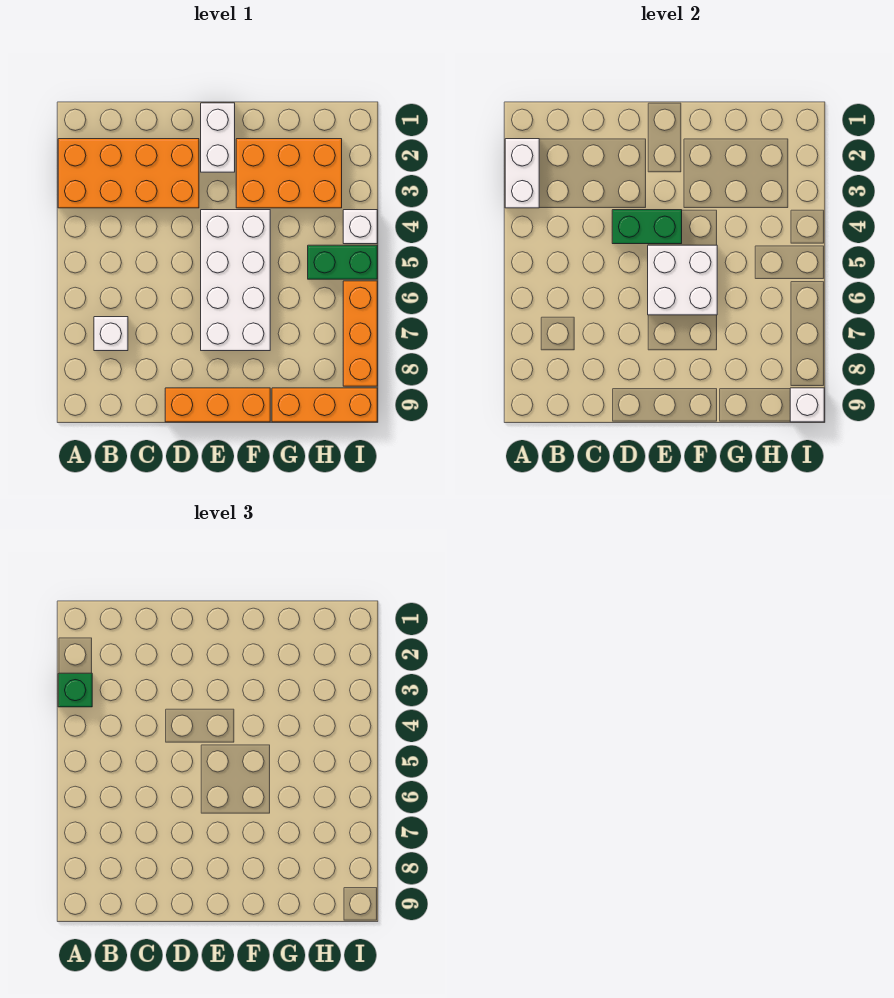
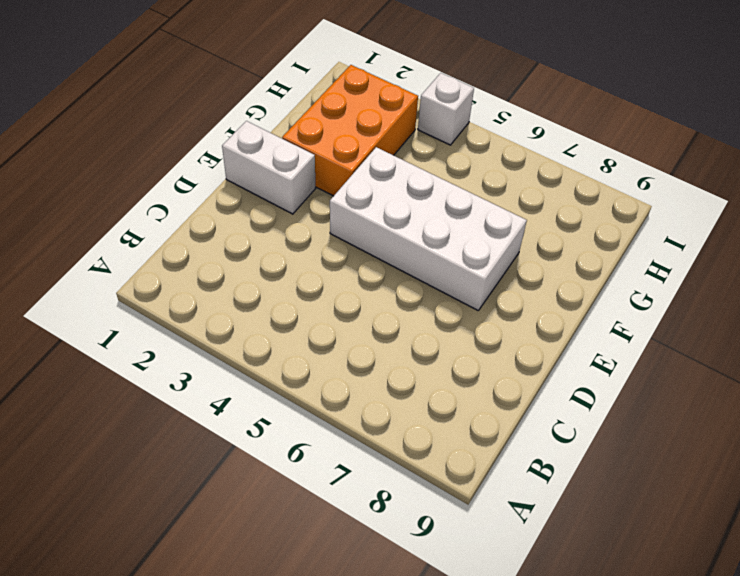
none -> orange 2x4 brick [58,139,199,208]
none -> white 1x1 brick [94,317,128,351]
none -> orange 1x3 brick [165,388,270,422]

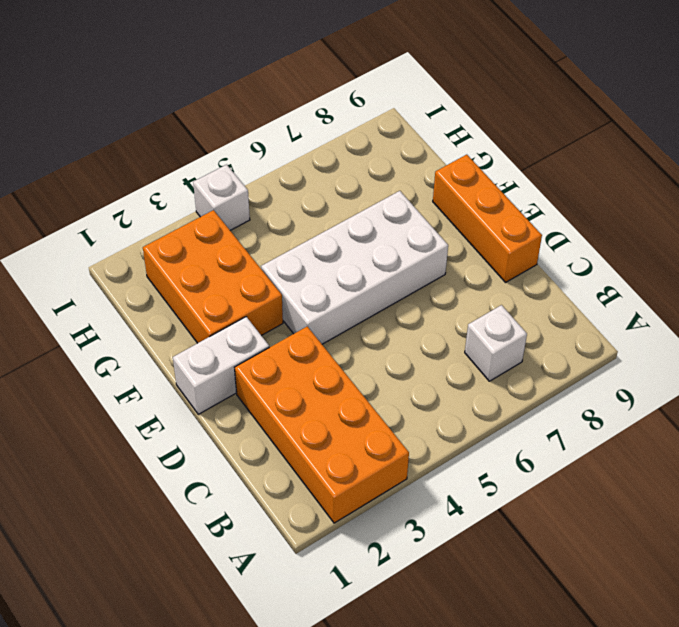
none -> orange 1x3 brick [272,388,377,422]
none -> green 1x2 brick [308,245,377,279]
none -> orange 1x3 brick [343,281,377,386]

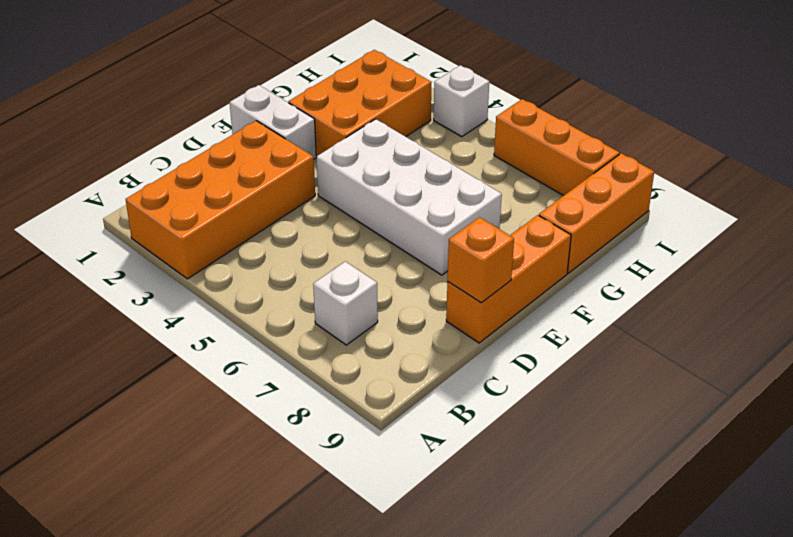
orange 1x1 brick [447,217,514,303] -> none
none -> green 1x2 brick [308,245,377,279]
none -> white 1x2 brick [505,139,539,208]
none -> green 1x2 brick [612,210,682,244]

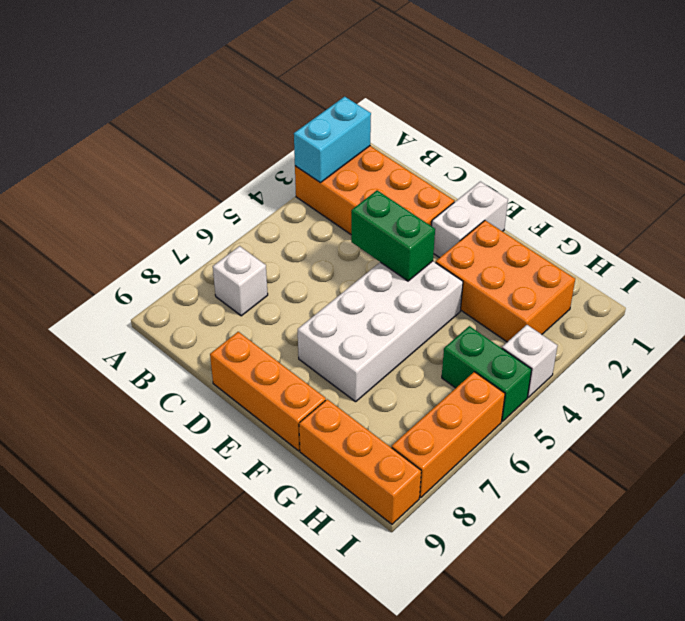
cyan 1x2 brick [294,97,371,183] -> white 1x2 brick [505,139,539,208]
none -> white 2x2 brick [648,245,717,315]
none -> white 1x1 brick [790,388,824,422]
none -> green 1x1 brick [58,673,92,707]

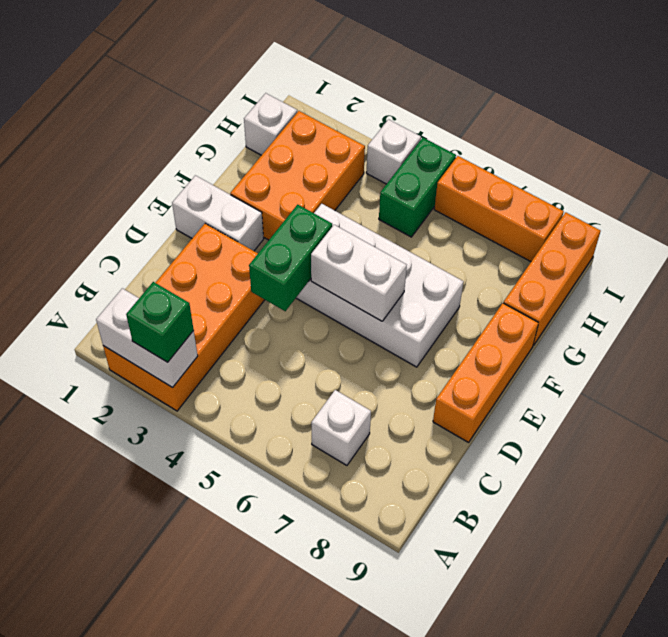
white 1x2 brick [311,225,407,321] -> white 2x2 brick [648,245,717,315]
white 1x1 brick [244,93,297,155] -> white 1x1 brick moved to [790,388,824,422]

